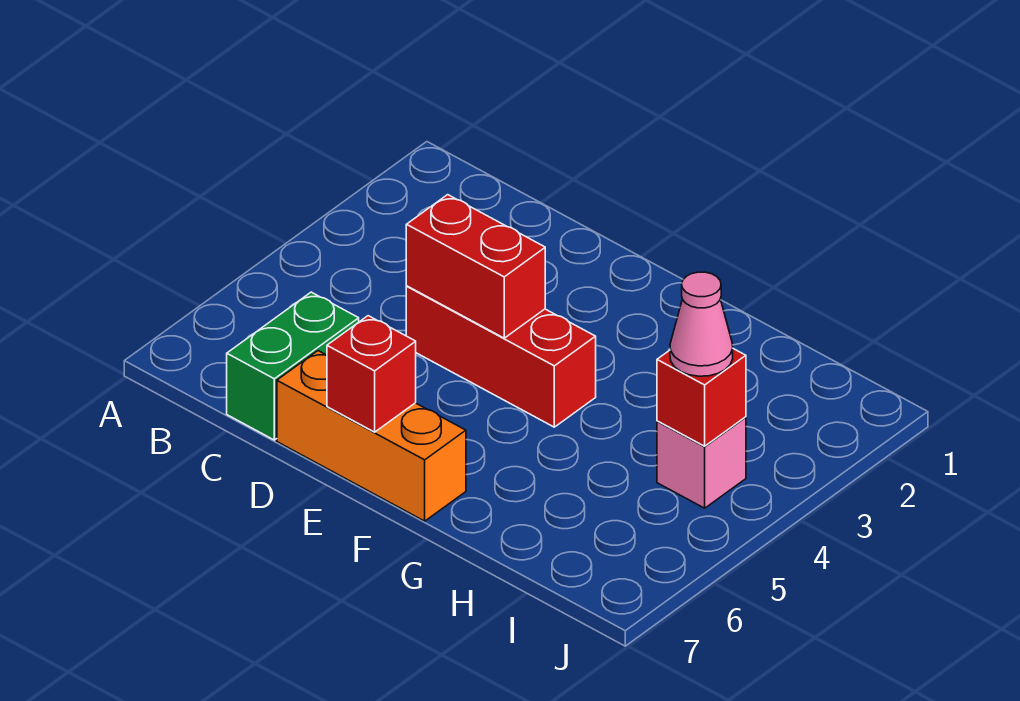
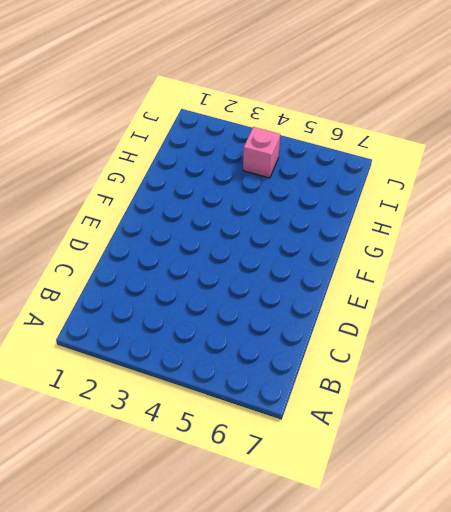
none -> green 1x2 brick [227,292,359,440]
none -> red 1x3 brick [406,286,596,427]

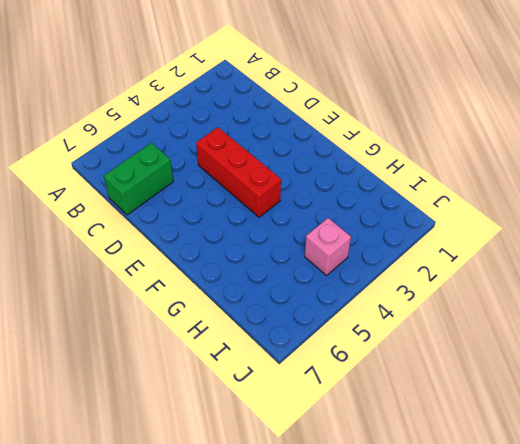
none -> orange 1x3 brick [277,351,466,521]
none -> red 1x2 brick [406,195,545,338]

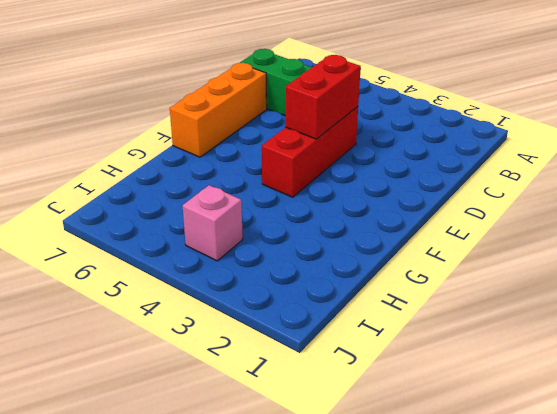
none -> red 1x1 brick [327,316,416,432]
none -> red 1x1 brick [657,349,746,446]

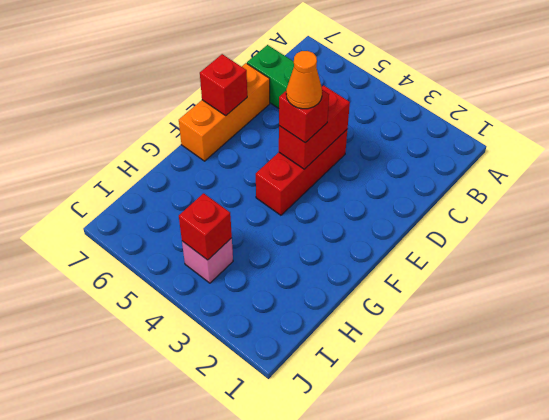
red 1x1 brick [279,90,329,143] -> none
orange 1x1 cone [286,51,322,109] -> none
none -> pink 1x1 cone [670,272,733,376]

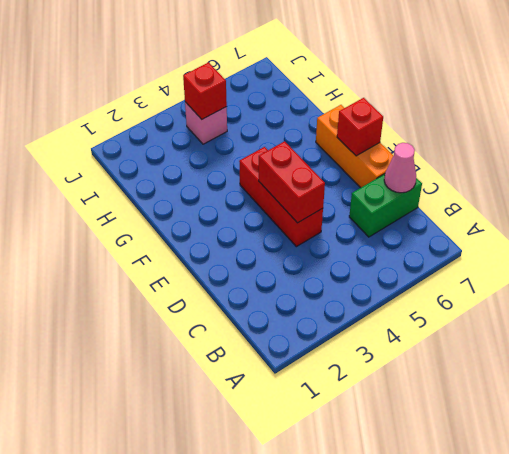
pink 1x1 cone [384,143,416,193] -> pink 1x1 cone moved to [670,272,733,376]

